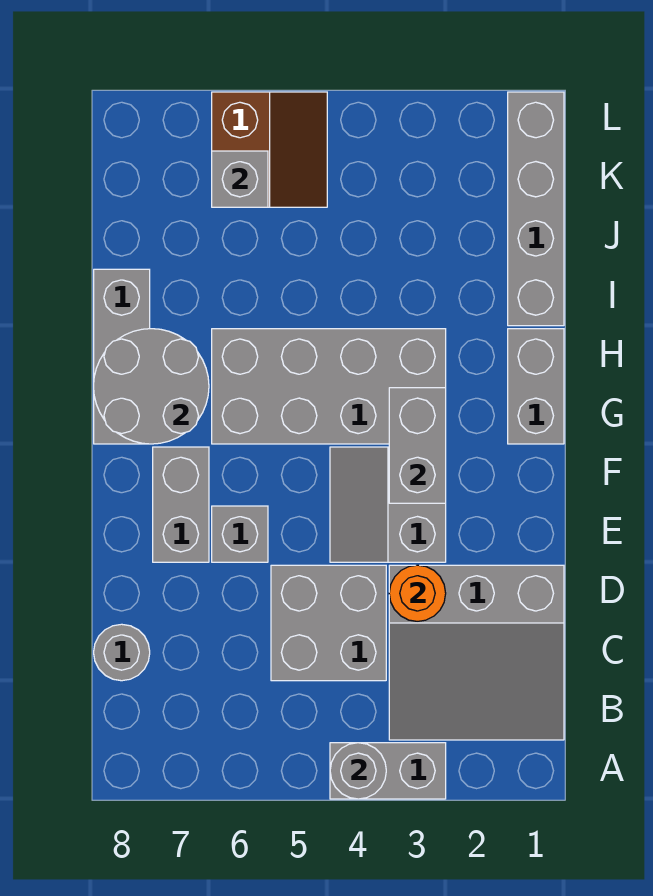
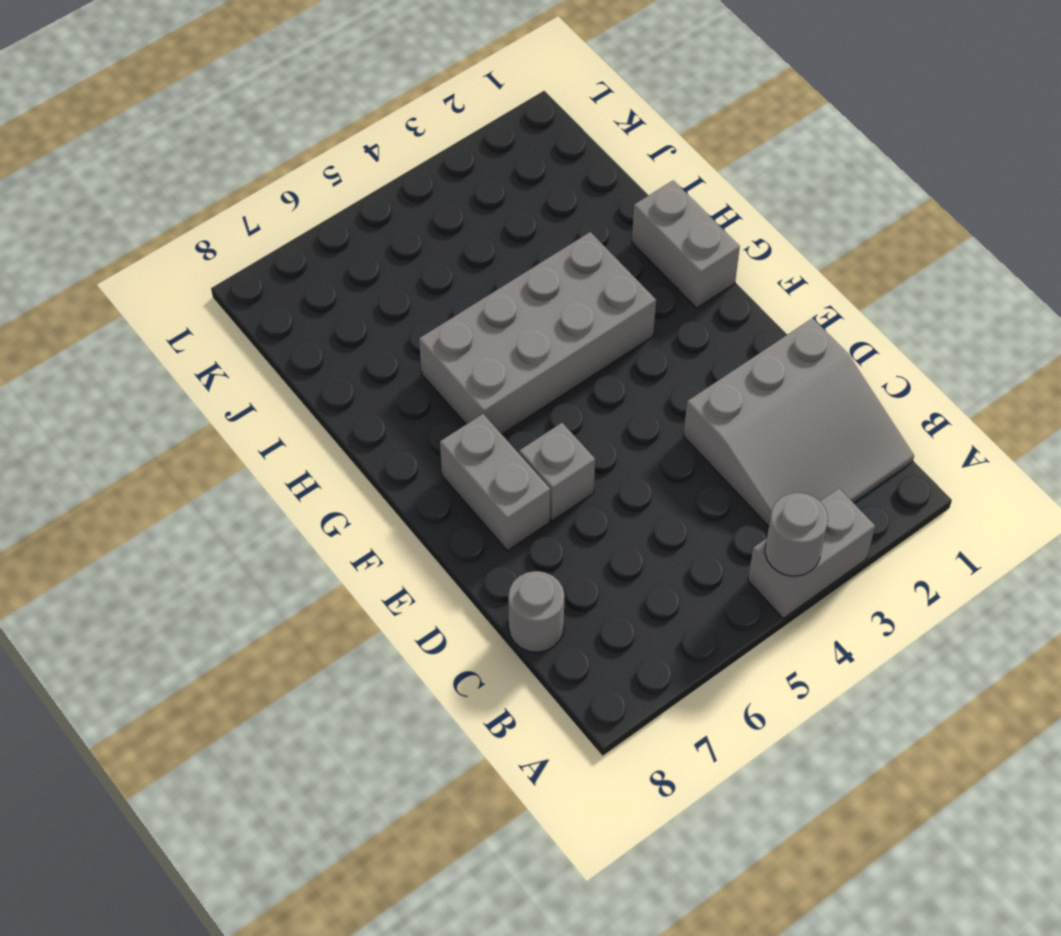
none -> grey 2x2 brick [271,565,386,681]
none -> grey 2x2 slope [330,447,446,562]
none -> grey 1x3 brick [94,269,150,444]

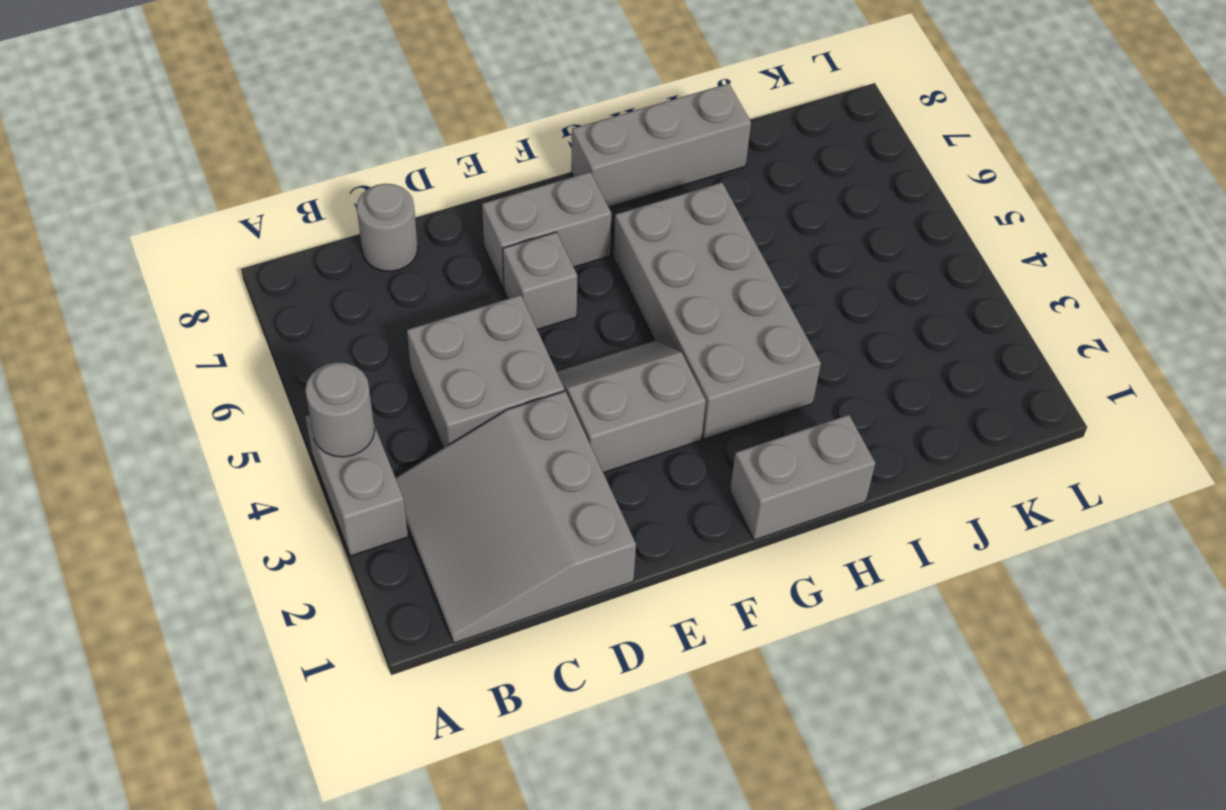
none -> grey 1x4 brick [508,92,564,326]
none -> brown 2x2 slope [212,92,327,207]
none -> orange 1x1 round brick [389,565,446,621]

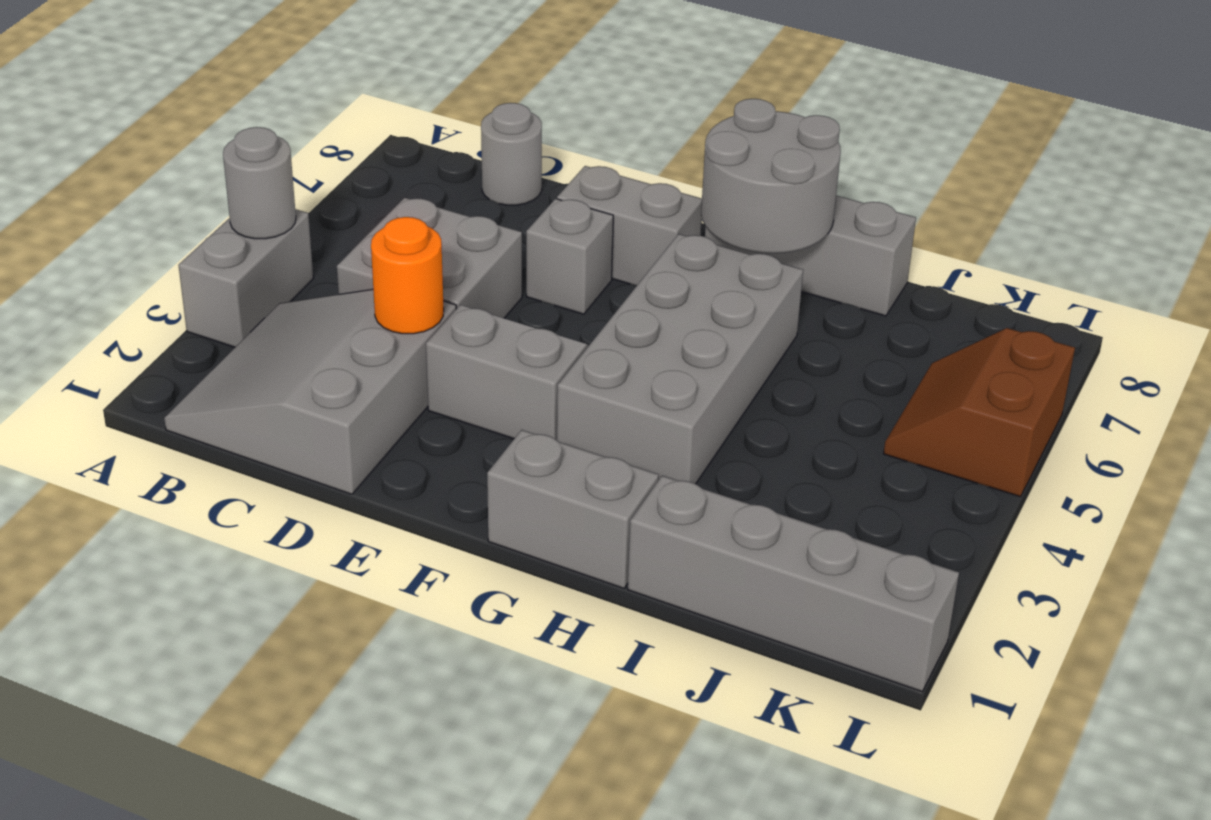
brown 2x2 slope [884,328,1075,497] -> brown 2x2 slope turned to [212,92,327,207]
none -> grey 1x2 brick [389,388,446,503]
none -> grey 1x1 brick [212,151,268,207]

